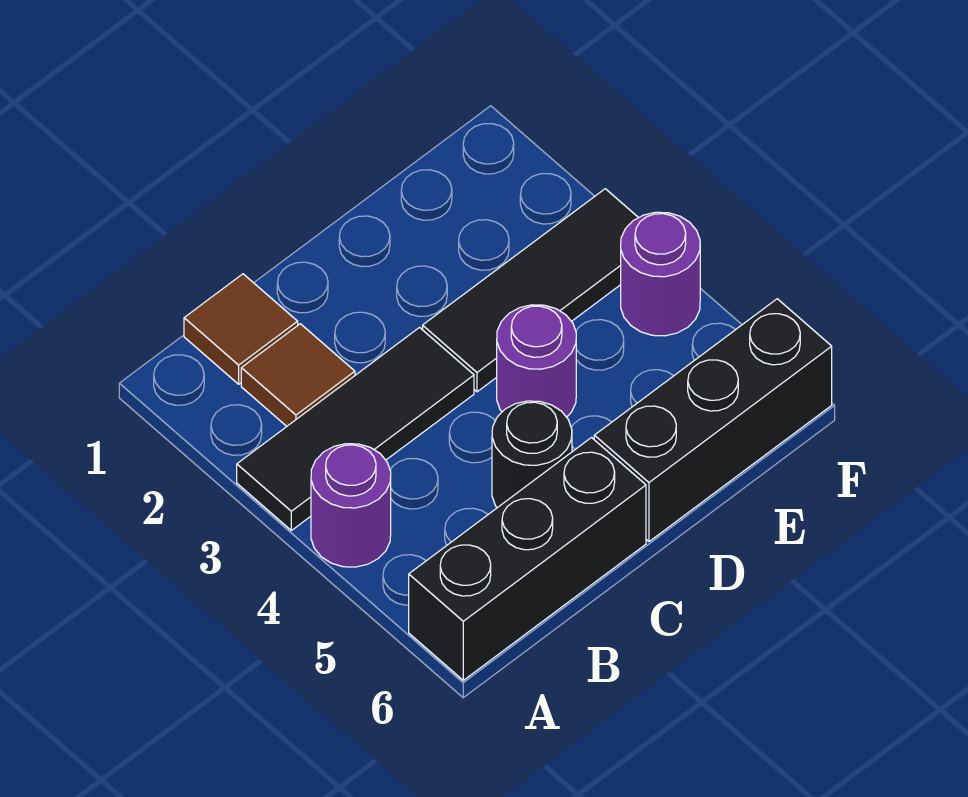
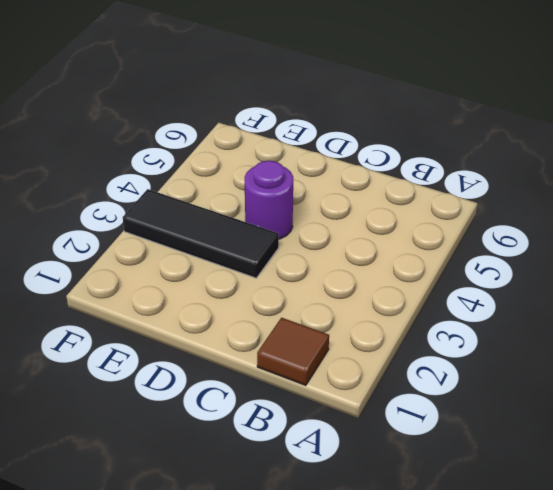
none -> black 1x3 tile [237,328,474,530]
none -> purple 1x1 round brick [311,444,391,567]

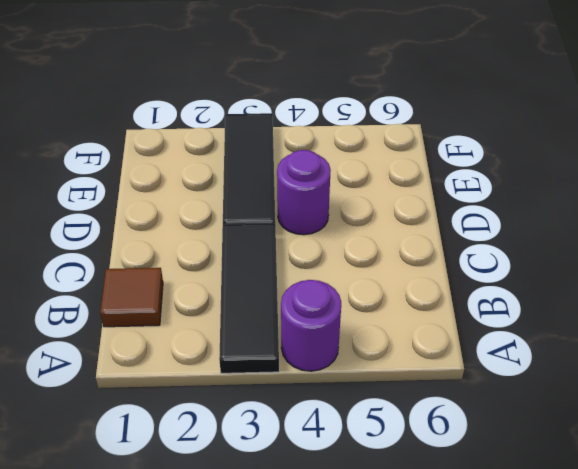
none -> black 1x3 brick [409,438,646,680]
none -> brown 1x1 tile [241,324,355,426]

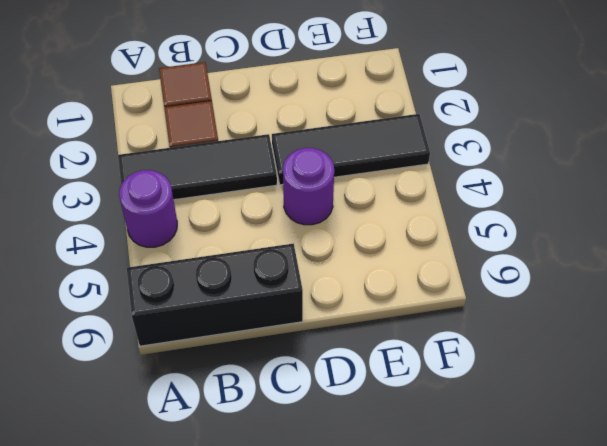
none -> black 1x1 round brick [492,401,572,508]
none -> black 1x3 brick [594,299,832,542]

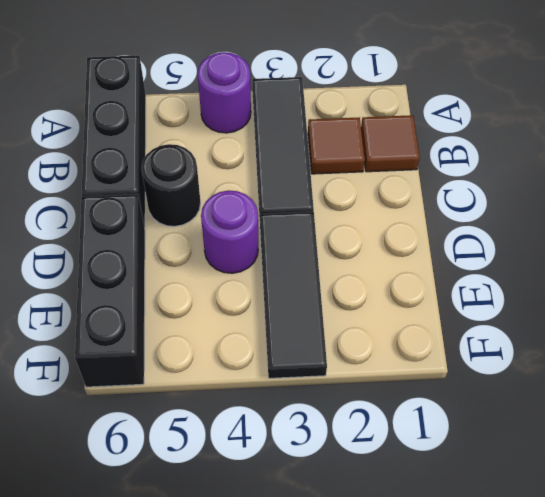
none -> purple 1x1 round brick [621,212,700,336]

